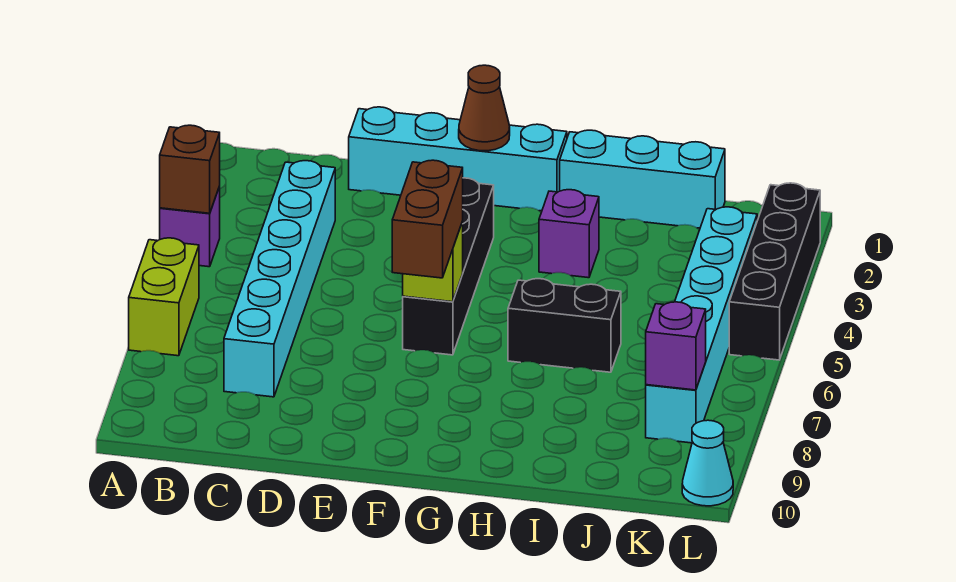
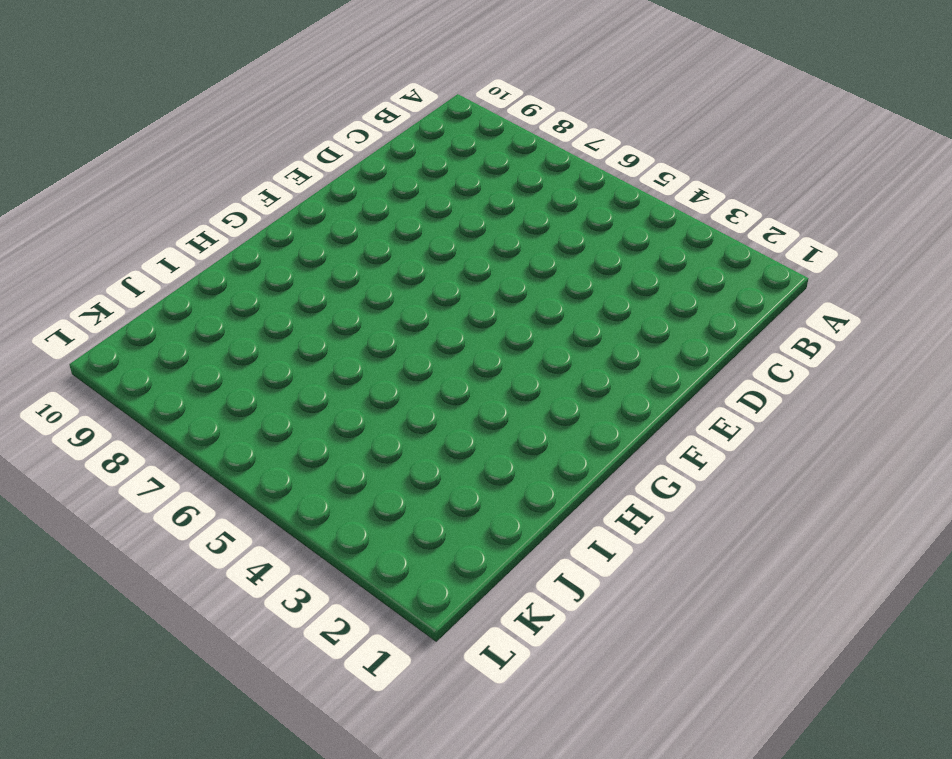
none -> purple 1x1 brick [160,186,220,267]
none -> lime 1x2 brick [129,238,199,356]
none -> cyan 1x6 brick [224,161,335,397]

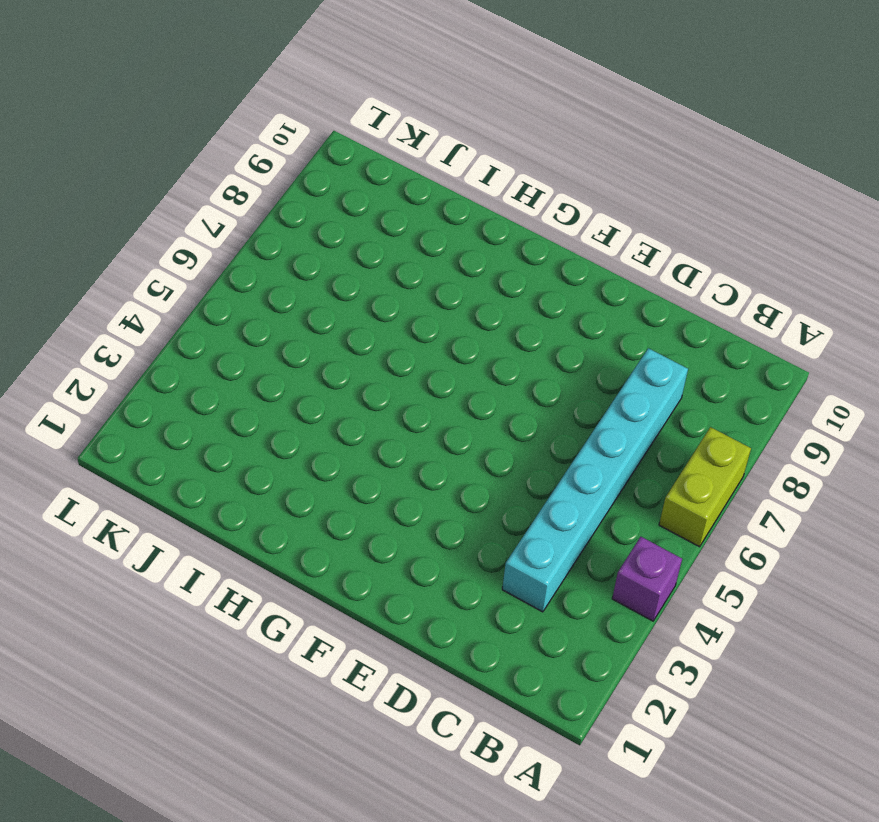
none -> cyan 1x4 brick [349,107,567,211]
none -> black 1x4 brick [403,178,494,355]
none -> cyan 1x3 brick [560,130,725,228]

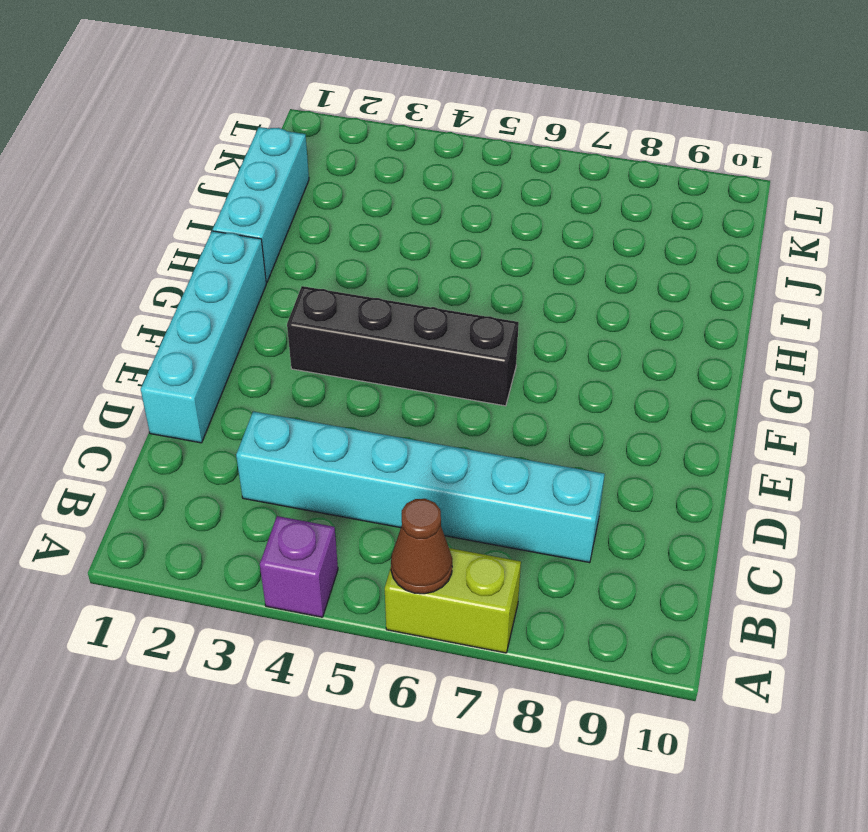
brown 1x1 cone [391,499,452,594] -> brown 1x1 cone moved to [459,65,510,151]
none -> purple 1x1 brick [539,190,599,278]
none -> black 1x2 brick [508,279,621,372]
none -> cyan 1x6 brick [646,207,757,443]

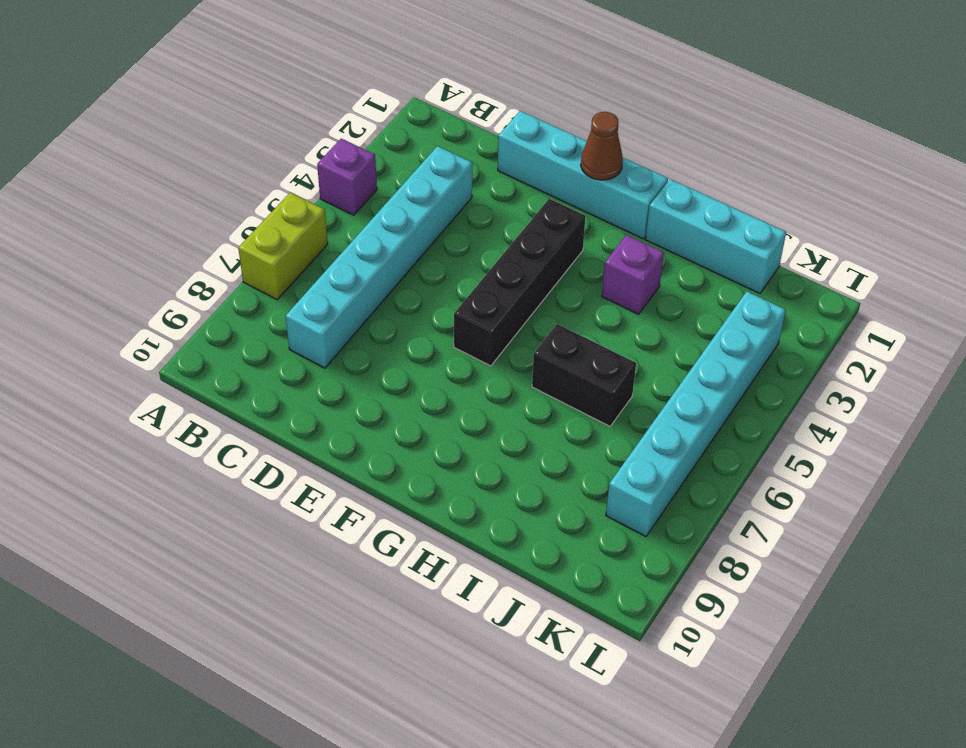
none -> black 1x4 brick [729,183,820,360]
none -> cyan 1x1 cone [682,420,733,506]
none -> brown 1x1 brick [160,125,220,213]

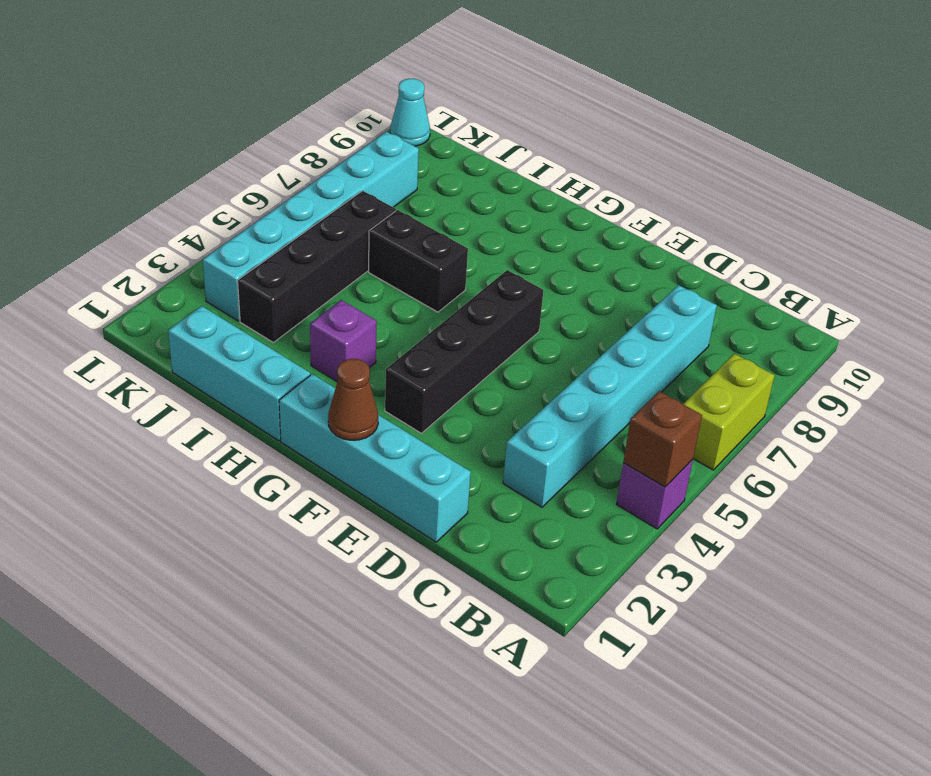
black 1x4 brick [238,191,396,342] -> black 1x4 brick moved to [729,183,820,360]
none -> lime 1x1 brick [403,222,463,302]
none -> purple 1x1 brick [646,302,706,390]
none -> brown 1x2 brick [392,160,463,278]

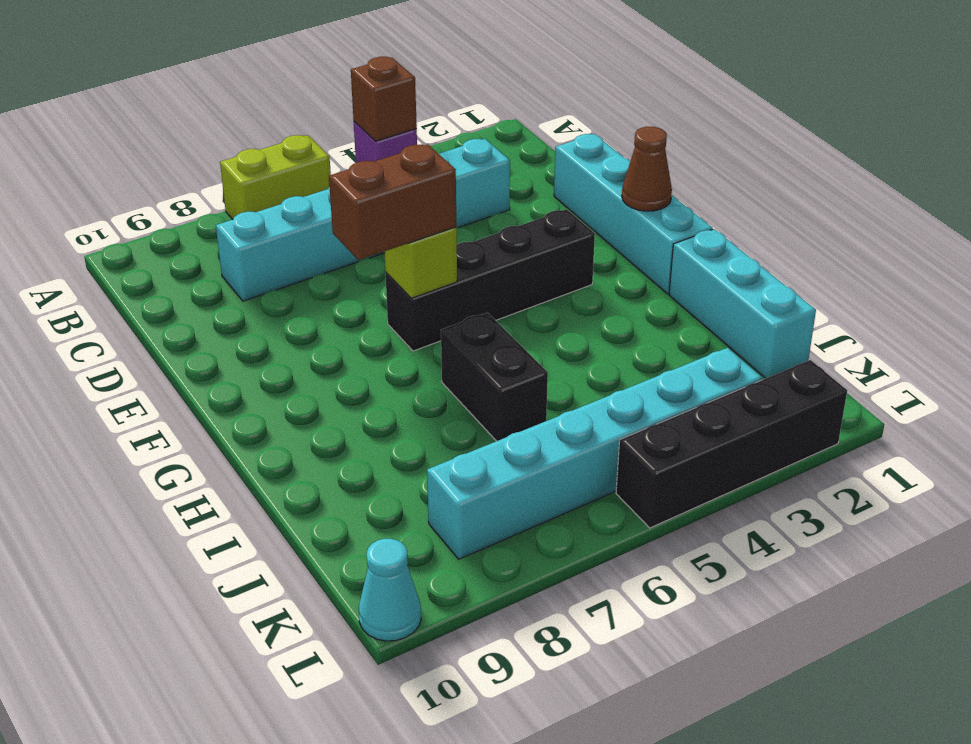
none -> purple 1x1 brick [539,190,599,278]
none -> purple 1x1 brick [646,302,706,390]

